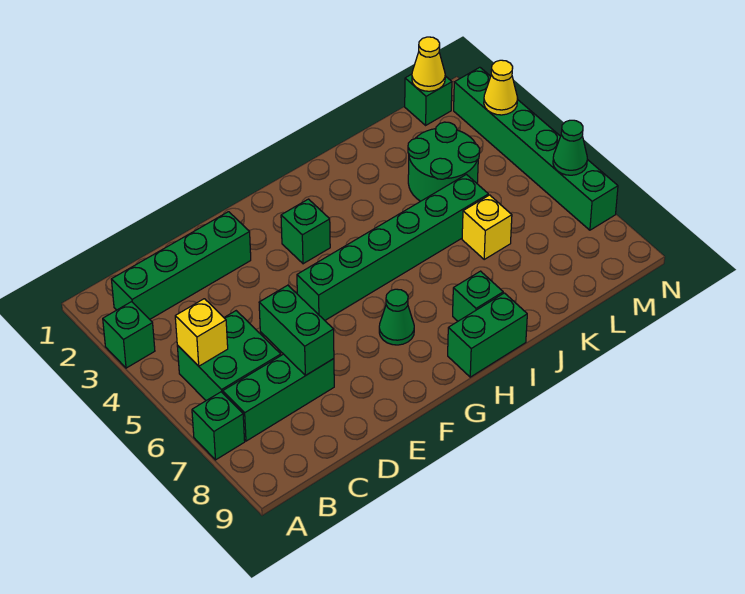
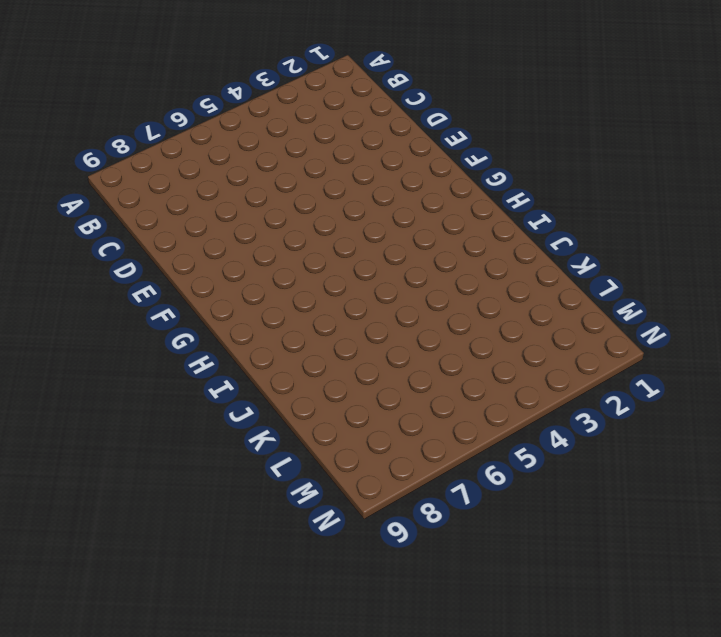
none -> green 1x1 brick [103,302,155,368]
none -> green 1x1 brick [192,392,245,460]
none -> green 1x4 brick [111,212,251,319]

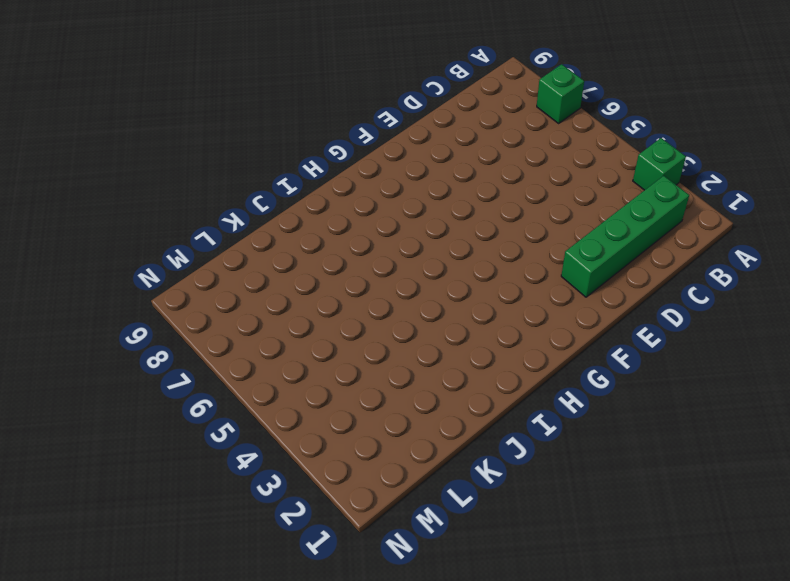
none -> green 2x2 brick [177,311,281,401]
none -> green 1x3 brick [223,354,334,441]
none -> green 1x6 brick [297,174,488,320]

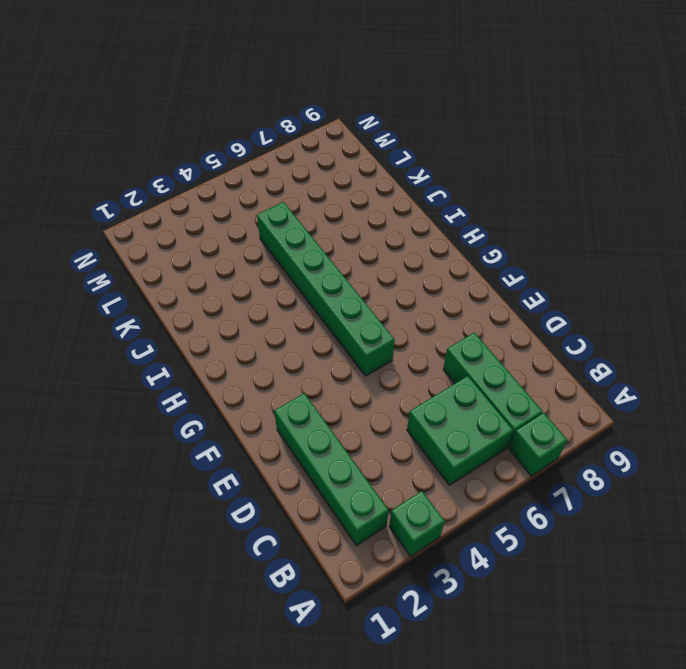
none -> green 1x1 brick [281,199,330,264]
none -> green 1x1 cone [379,289,414,345]
none -> green 1x2 brick [448,293,527,377]

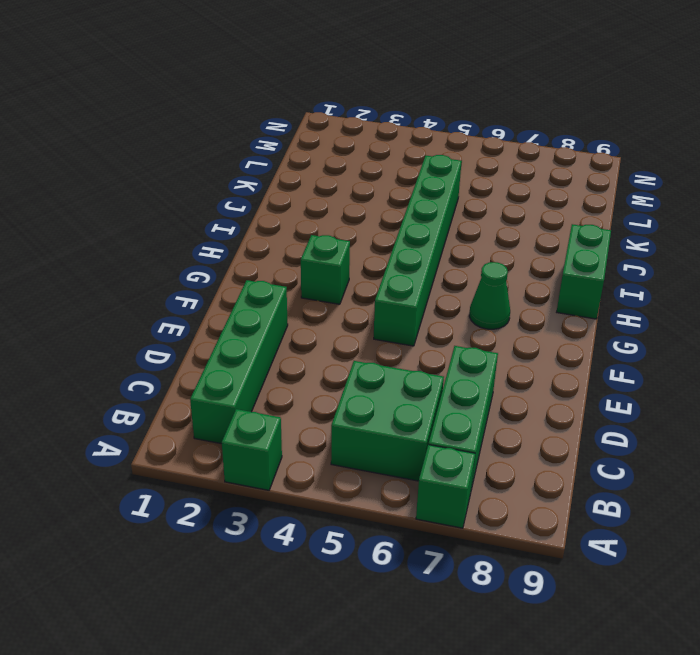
none -> green 1x1 brick [453,271,503,321]
none -> green 2x2 round brick [408,122,480,201]
none -> yellow 1x1 brick [462,195,512,259]

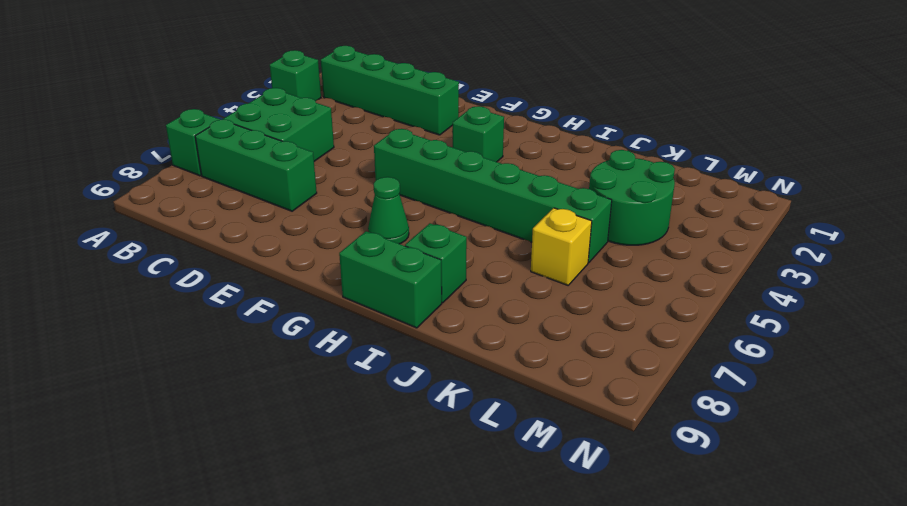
none -> green 1x1 brick [405,74,452,125]
none -> green 1x6 brick [454,67,618,230]
none -> yellow 1x1 brick [175,299,228,366]

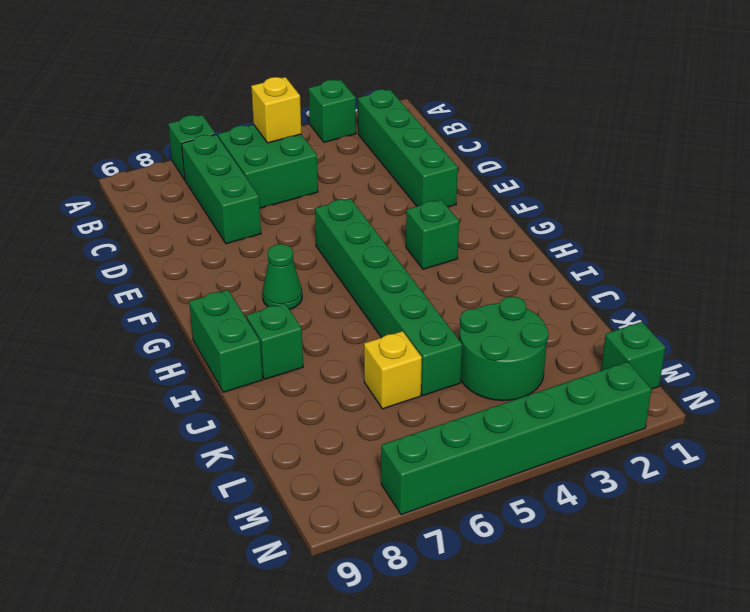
none -> green 1x2 brick [259,285,334,375]
none -> yellow 1x1 cone [412,37,445,91]
none -> yellow 1x1 cone [484,60,518,115]

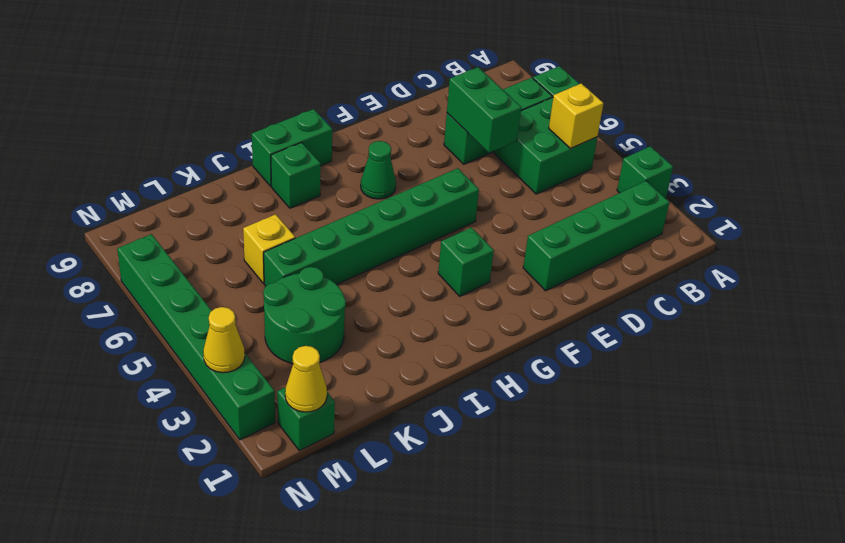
none -> green 1x1 cone [553,120,587,175]

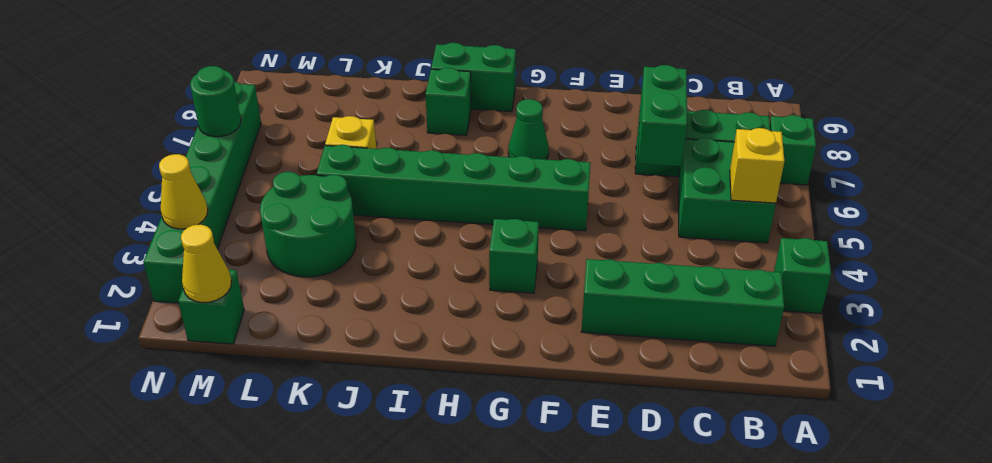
green 1x1 round brick [190,66,241,137] -> green 1x1 cone [553,120,587,175]

